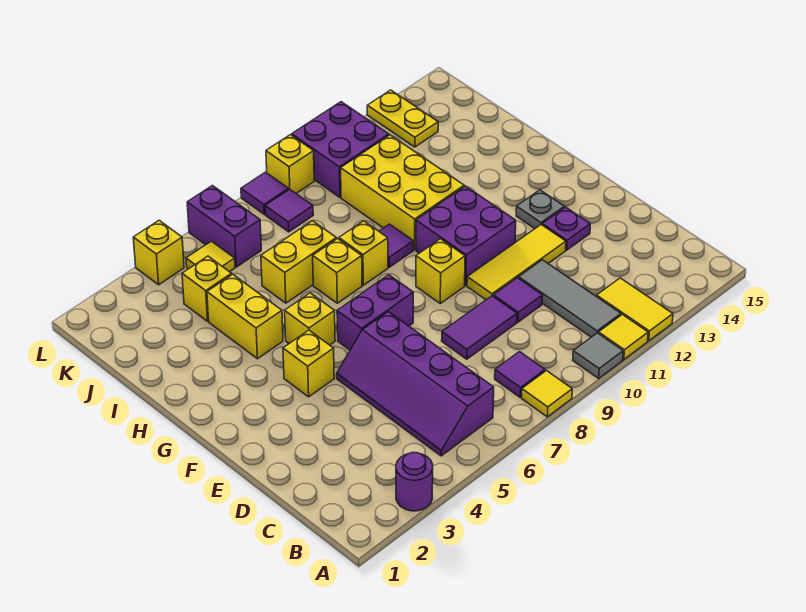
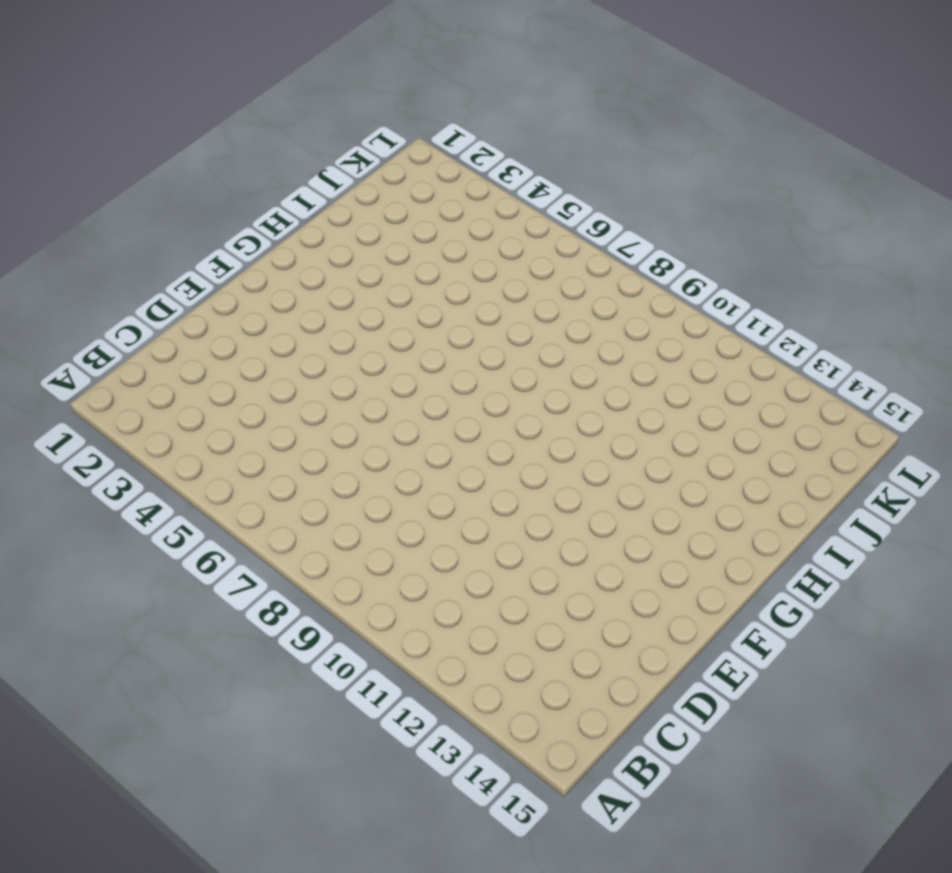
none -> purple 1x1 round brick [396,453,433,511]
none -> yellow 1x1 tile [522,371,572,417]
none -> grey 1x1 tile [573,333,623,378]
none -> yellow 1x1 tile [598,315,648,360]

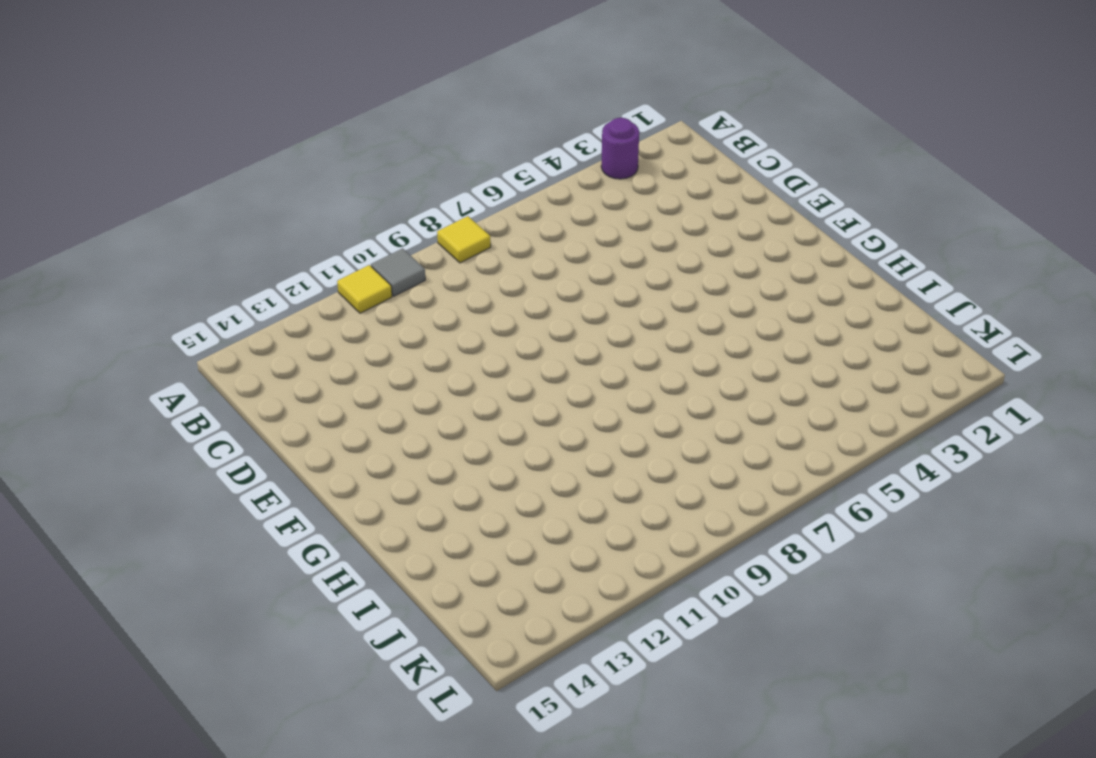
none -> yellow 1x2 tile [597,278,673,341]
none -> purple 2x4 slope [337,312,494,456]
none -> purple 1x1 tile [495,352,545,397]
none -> grey 1x3 tile [519,260,621,337]

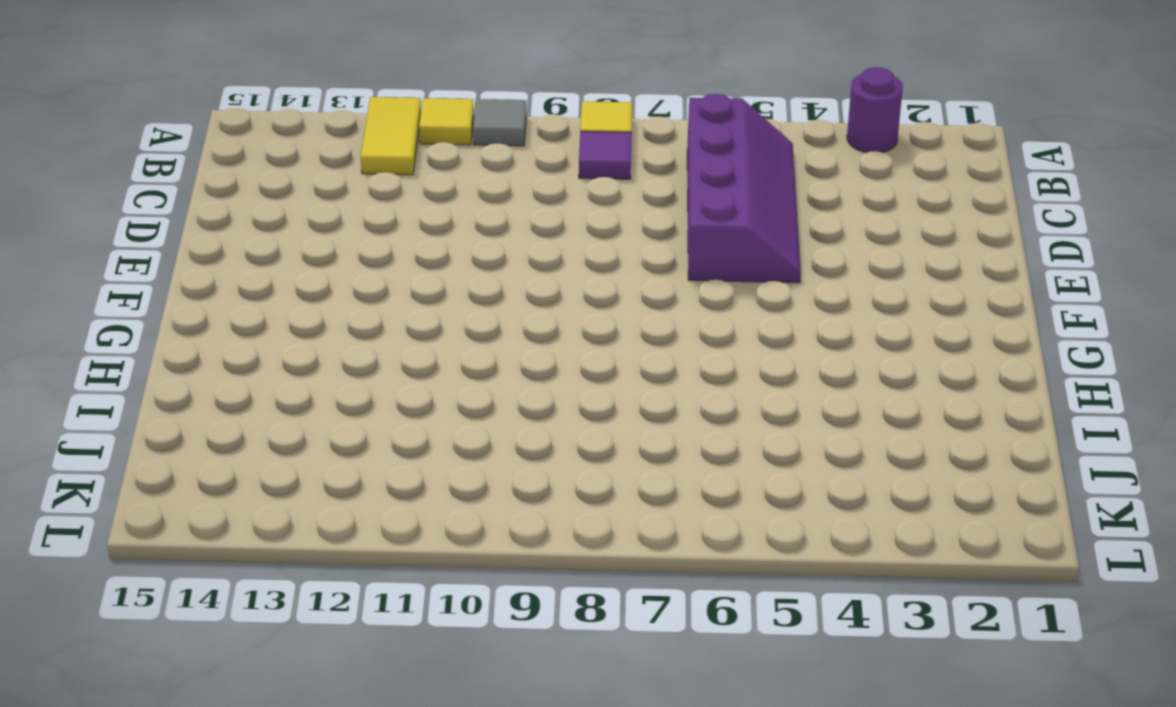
none -> grey 1x3 tile [519,260,621,337]
none -> purple 1x2 tile [442,296,517,359]
none -> purple 1x1 tile [493,278,542,322]
none -> yellow 1x3 tile [467,225,566,300]

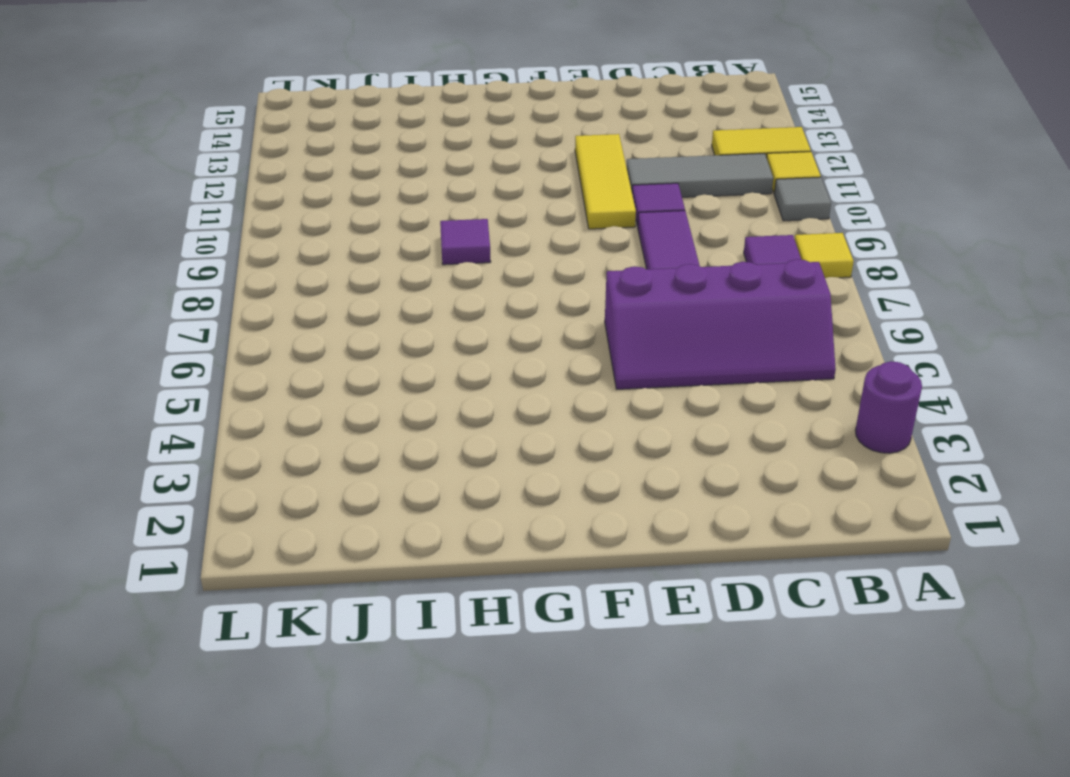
none -> purple 1x1 plate [542,207,590,250]
none -> yellow 1x1 brick [283,330,334,397]
none -> purple 1x2 brick [337,275,413,350]
none -> yellow 1x1 brick [416,239,465,303]

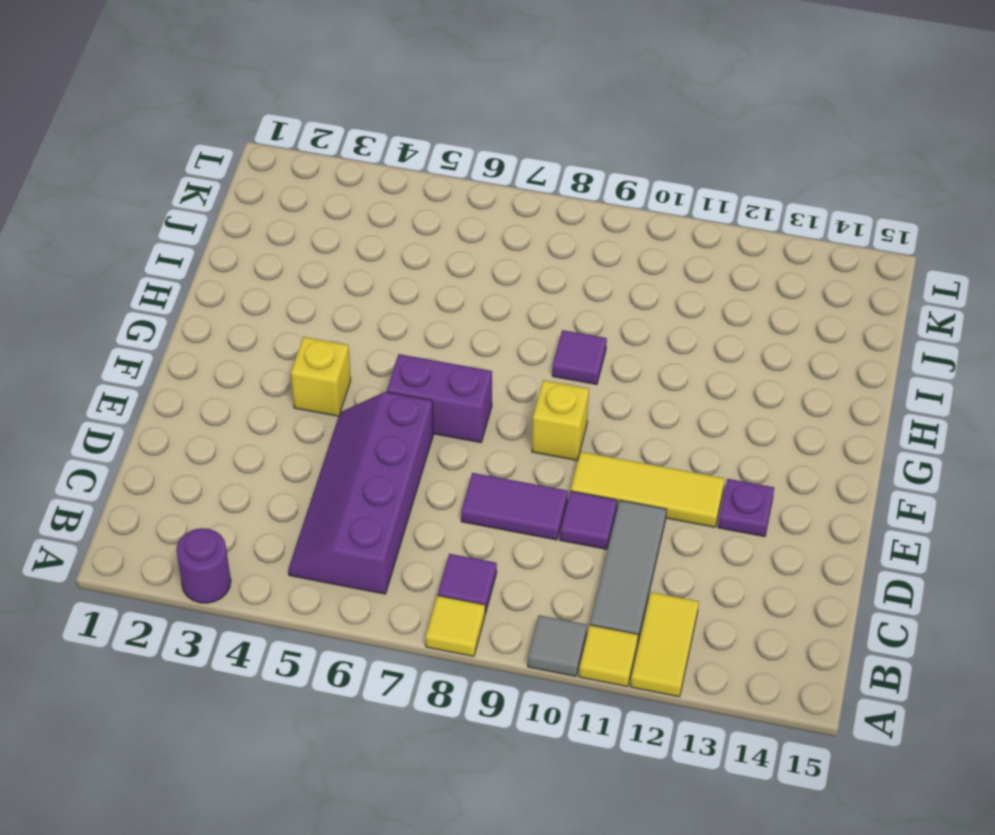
none -> purple 2x2 brick [416,186,516,286]
none -> grey 1x1 plate [516,190,564,229]
none -> yellow 1x1 brick [285,293,335,345]
none -> yellow 1x2 brick [207,274,283,359]

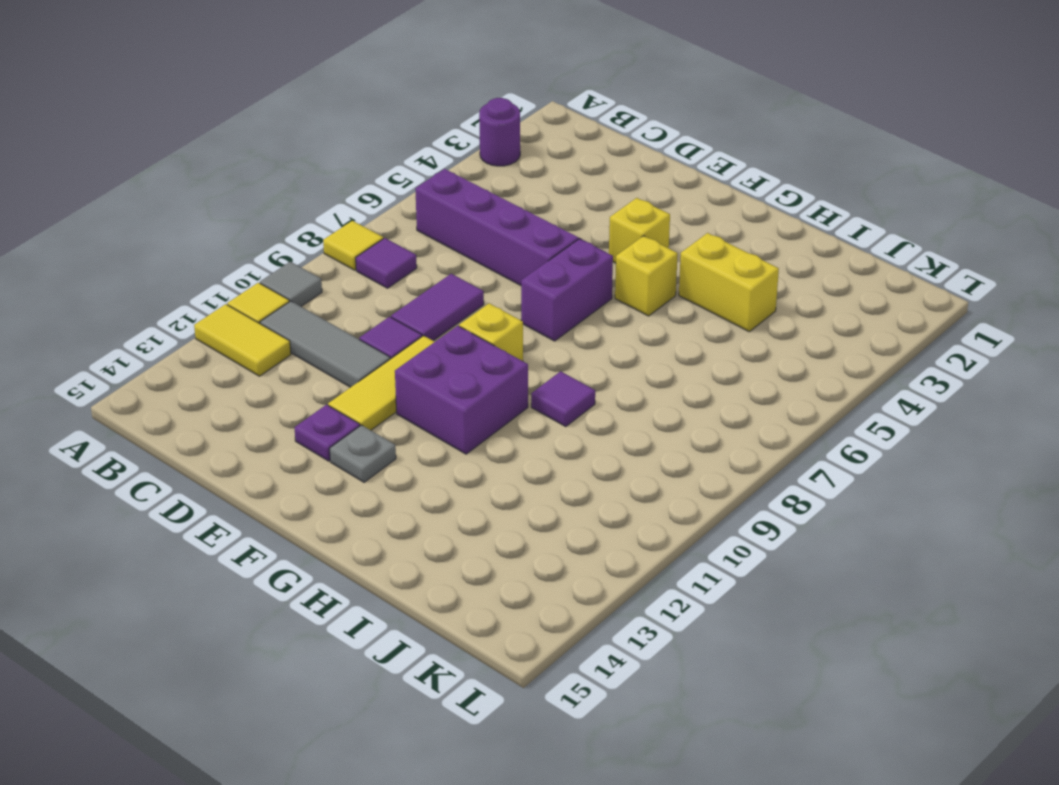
none -> yellow 1x1 brick [313,238,362,303]
none -> yellow 1x1 brick [339,221,388,285]
none -> yellow 2x3 brick [341,135,464,250]
none -> yellow 1x2 brick [261,221,336,303]

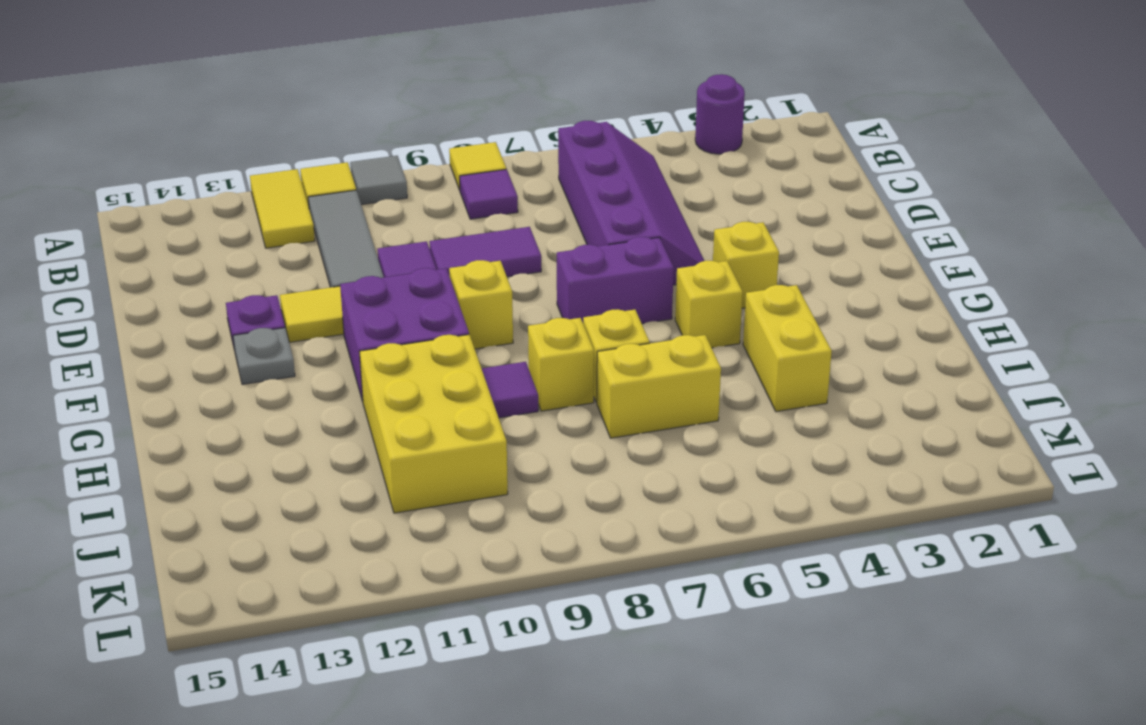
none -> yellow 1x1 brick [182,256,232,321]
none -> yellow 1x1 tile [186,241,235,272]
none -> purple 1x2 brick [187,186,261,267]
none -> purple 1x1 tile [265,189,313,232]

